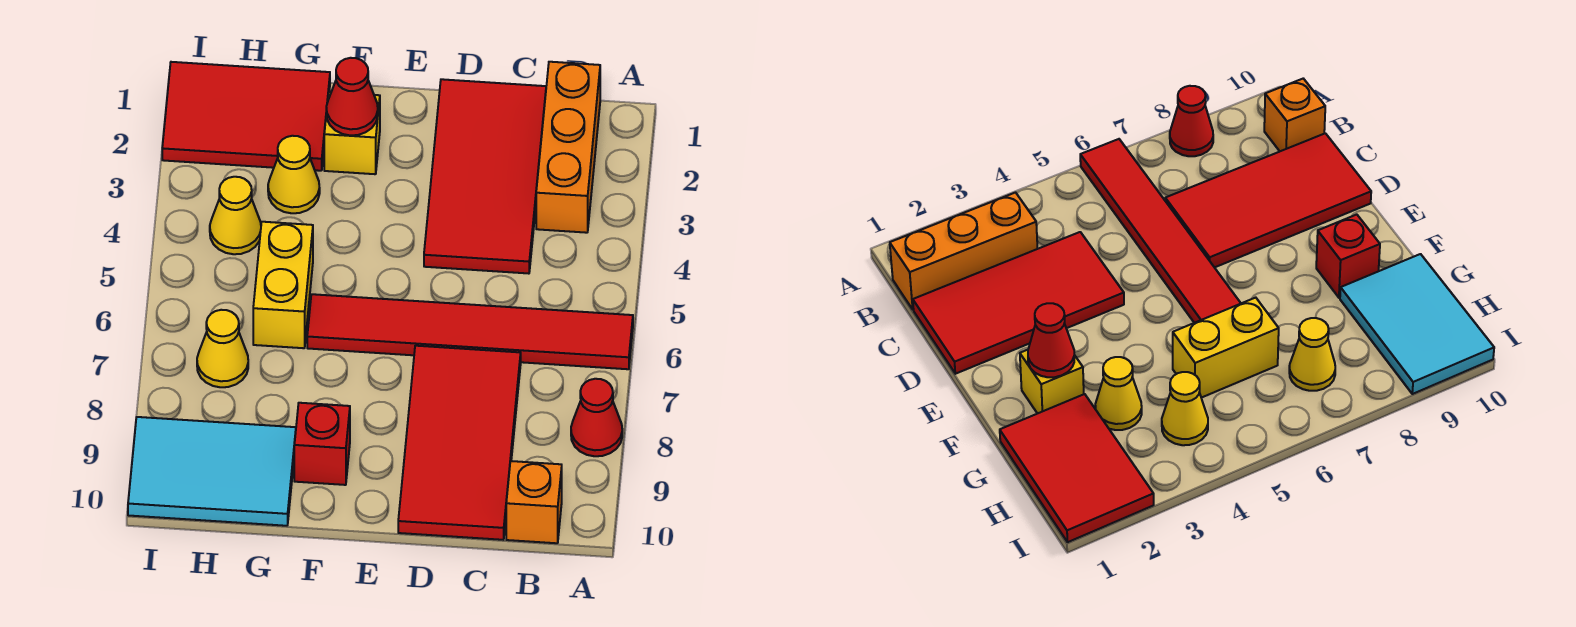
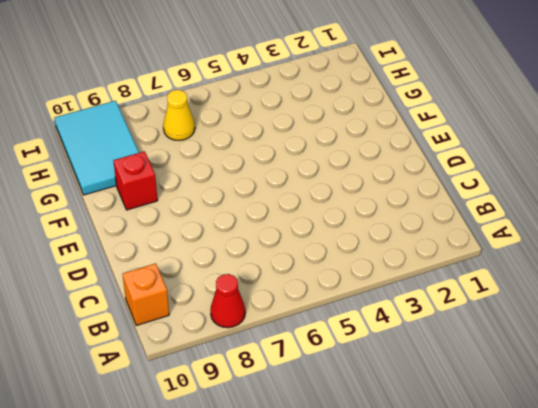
none -> red 1x6 tile [307,294,633,369]
none -> orange 1x3 brick [536,62,600,233]
none -> red 2x4 tile [424,79,546,274]

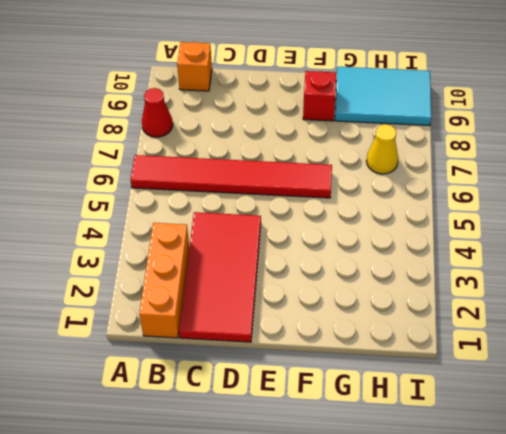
none -> red 2x4 tile [398,346,521,540]
none -> yellow 1x1 brick [324,92,380,174]
none -> red 2x3 tile [162,62,330,171]

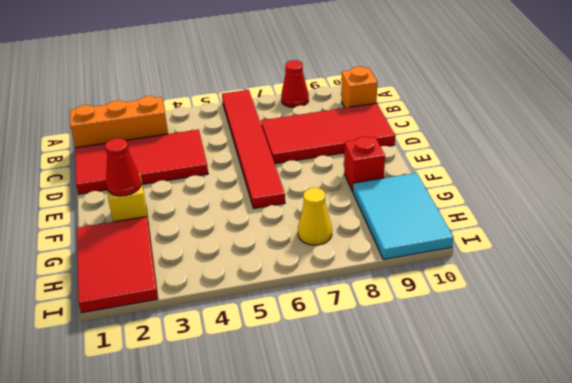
none -> yellow 1x1 cone [268,136,320,213]
none -> yellow 1x2 brick [253,222,313,348]
none -> yellow 1x1 cone [210,177,261,254]

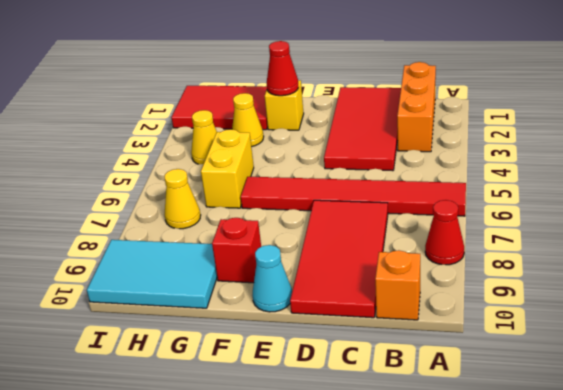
cyan 1x1 cone [252,245,292,312] -> none

